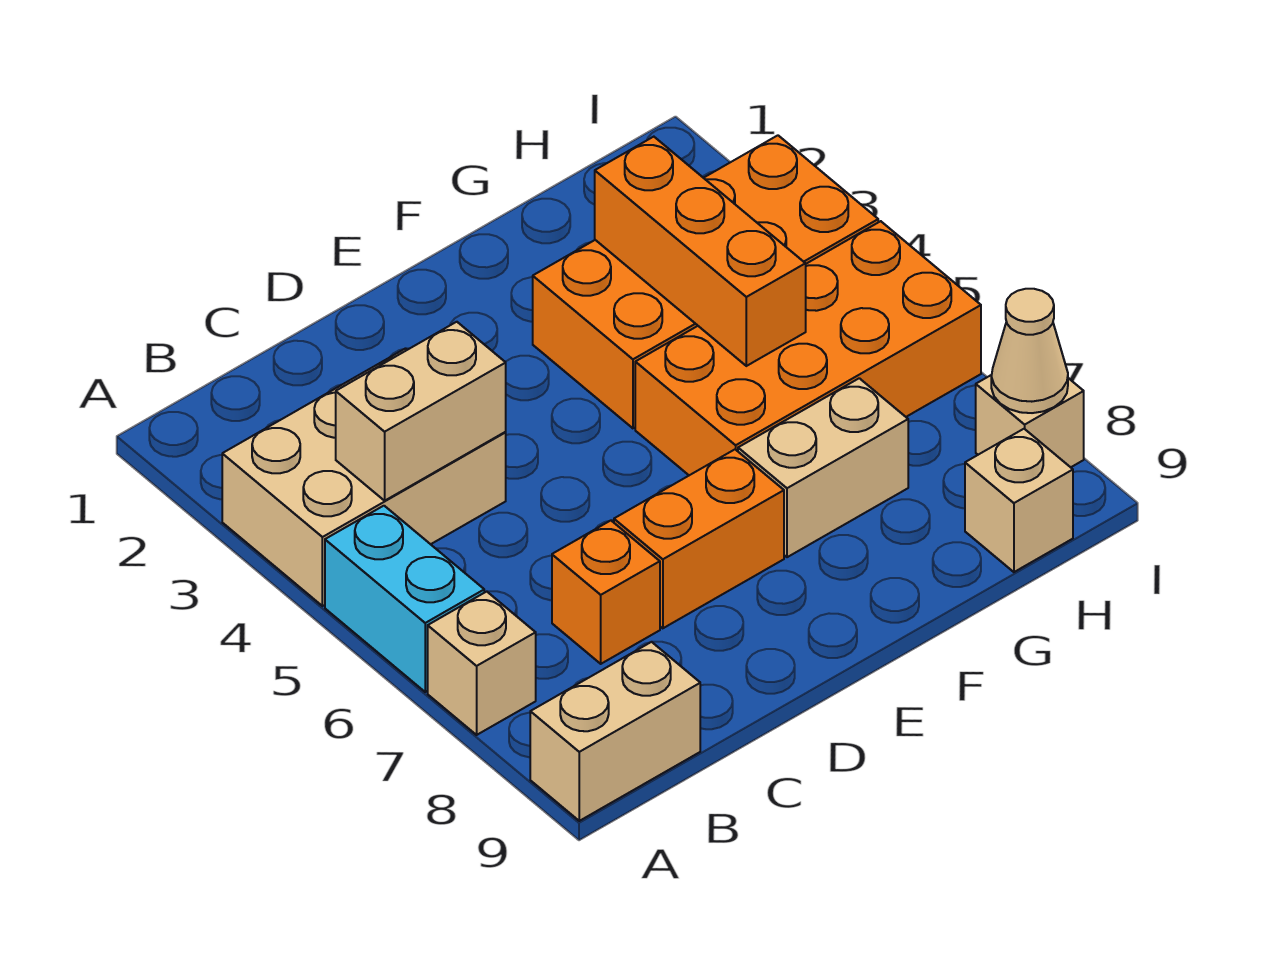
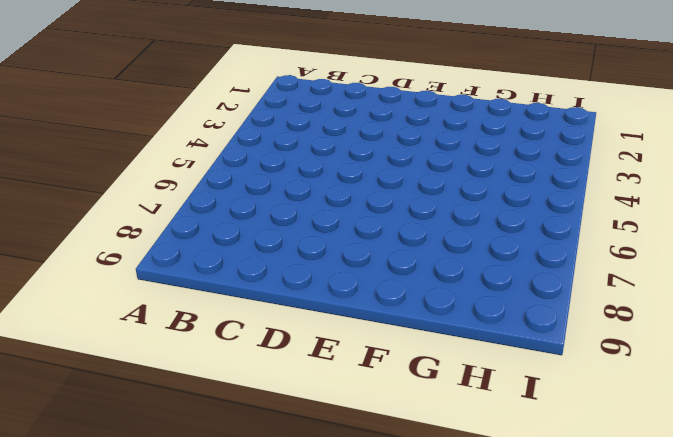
none -> tan 2x3 brick [222,349,506,606]
none -> cyan 1x2 brick [325,506,484,692]
none -> tan 1x1 brick [428,592,536,735]

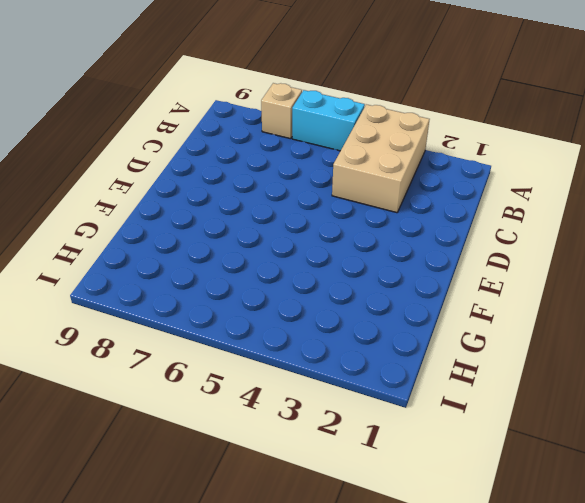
none -> tan 1x2 brick [530,642,700,821]
none -> orange 1x1 brick [552,521,660,664]
none -> orange 1x2 brick [614,449,784,628]

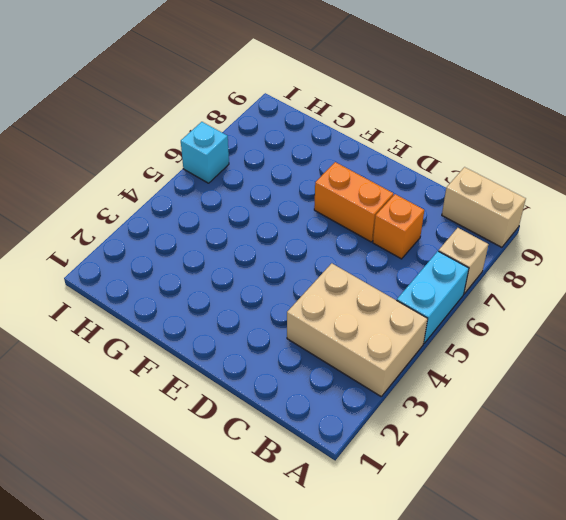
cyan 1x1 brick [181,122,229,183] -> orange 2x4 brick [635,221,981,475]
none -> orange 2x4 brick [533,135,878,428]
none -> tan 1x2 brick [738,378,908,557]
none -> tan 1x1 brick [965,429,1073,572]

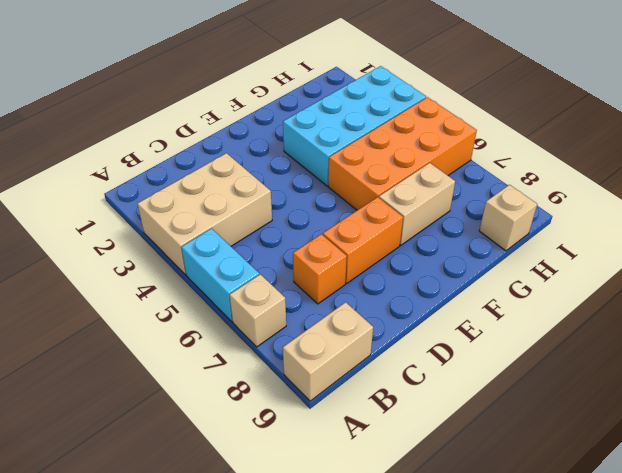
cyan 2x4 brick [283,66,426,186] -> orange 2x4 brick [533,135,878,428]
none -> tan 1x1 brick [976,375,1084,467]
none -> tan 1x2 brick [336,322,506,501]
none -> orange 1x3 brick [595,137,806,366]

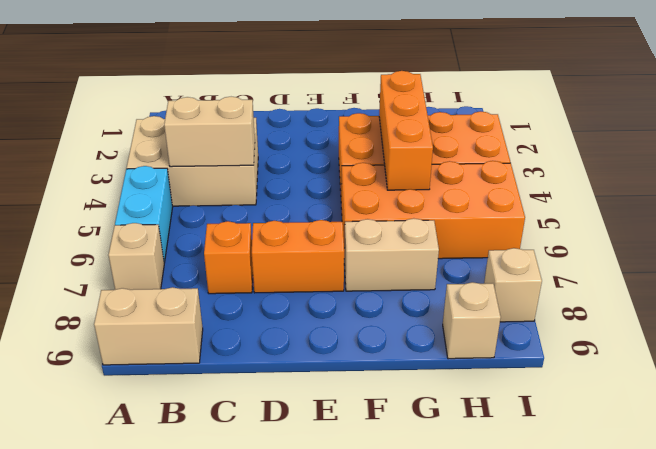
none -> tan 1x1 cone [991,289,1068,413]

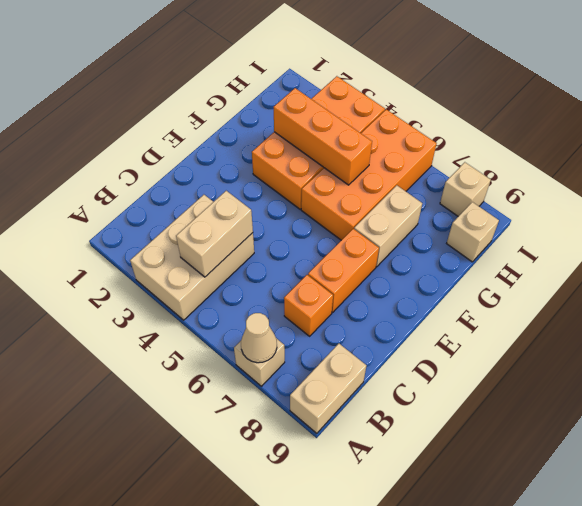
tan 1x1 cone [241,313,277,363] -> tan 1x1 cone moved to [991,289,1068,413]
none -> cyan 1x2 brick [325,506,484,692]

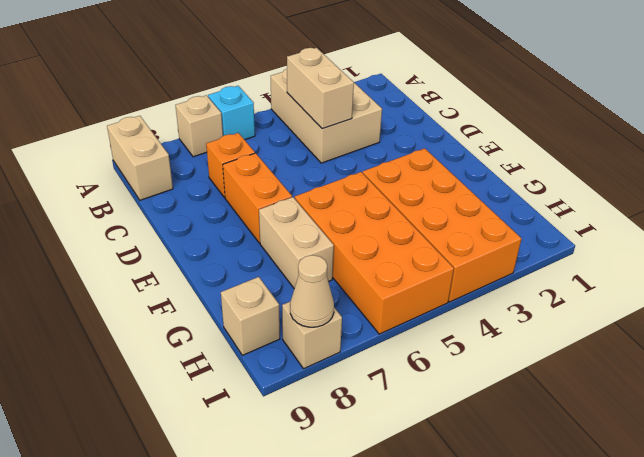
cyan 1x1 brick [208,86,255,140] -> cyan 1x2 brick [325,506,484,692]
none -> orange 1x3 brick [595,137,806,366]

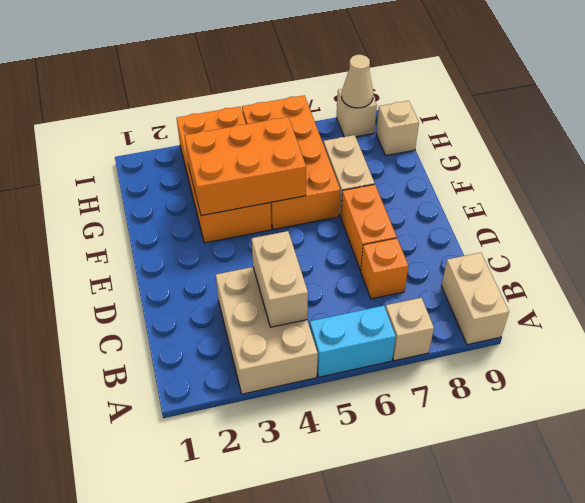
orange 2x3 brick [184,117,306,216] -> orange 1x3 brick [595,137,806,366]

